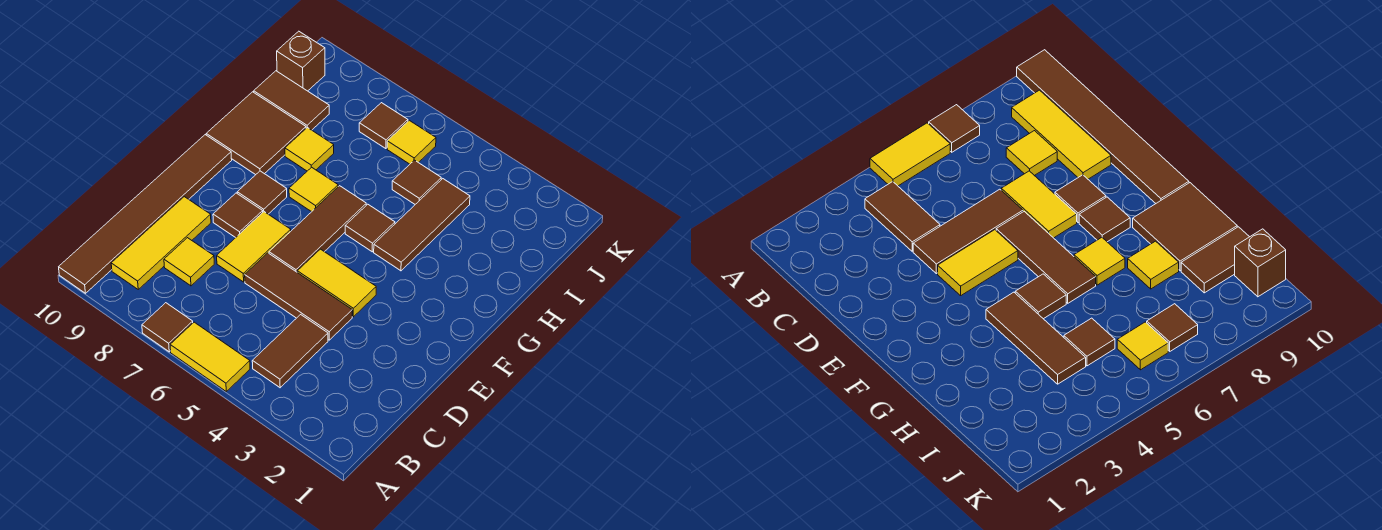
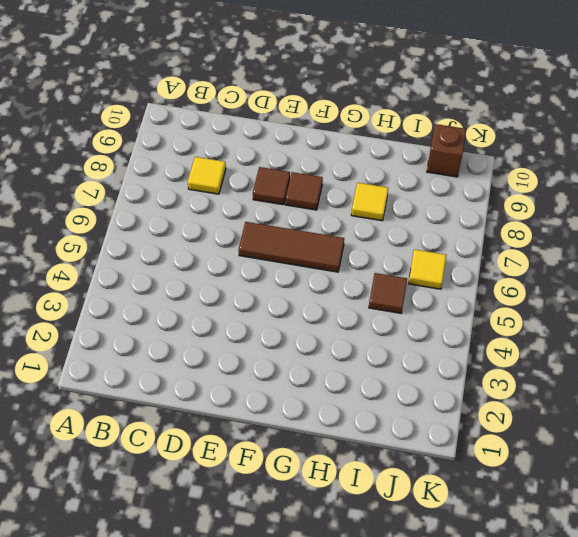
none -> yellow 1x2 tile [170,322,250,391]
none -> brown 1x1 tile [142,303,193,352]
none -> brown 1x6 tile [59,135,232,293]

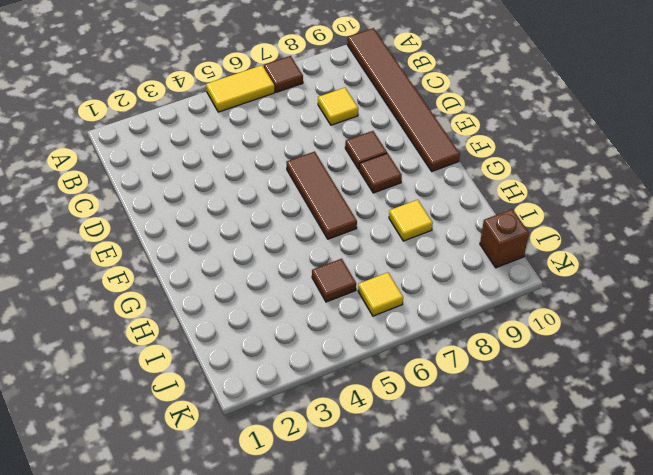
none -> brown 1x2 tile [252,315,328,388]
none -> yellow 1x3 tile [111,197,211,289]
none -> brown 1x3 tile [245,253,352,340]

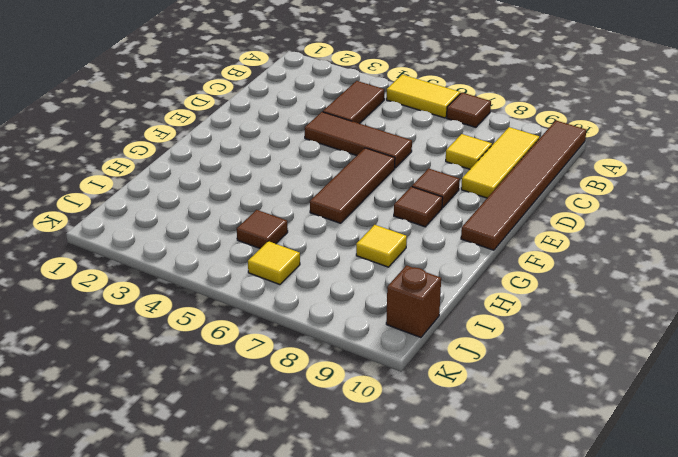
none -> yellow 1x2 tile [217,212,291,282]
none -> yellow 1x2 tile [297,249,376,317]
none -> brown 1x3 tile [374,179,470,271]

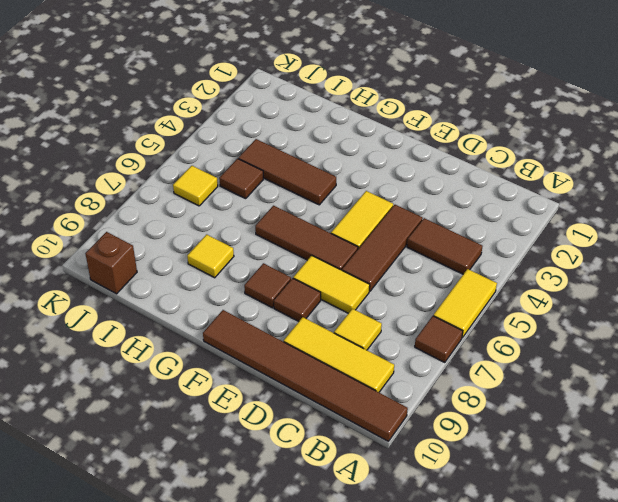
none -> brown 1x1 tile [345,204,395,252]
none -> yellow 1x1 tile [289,167,338,212]
none -> brown 2x2 tile [206,92,306,175]

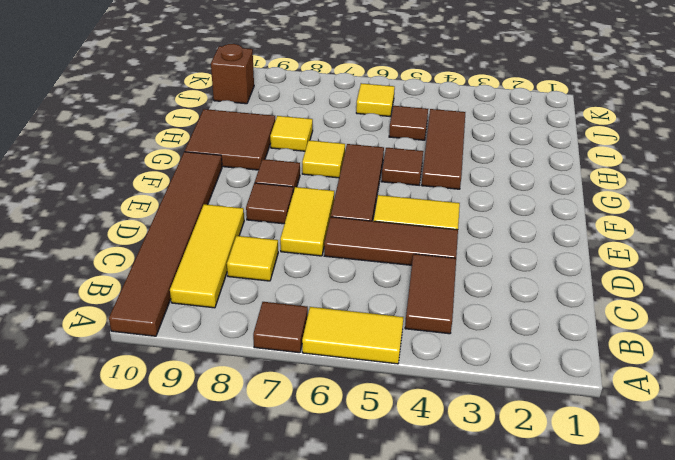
none -> brown 1x2 tile [254,71,329,130]
none -> brown 1x1 tile [359,103,408,149]

